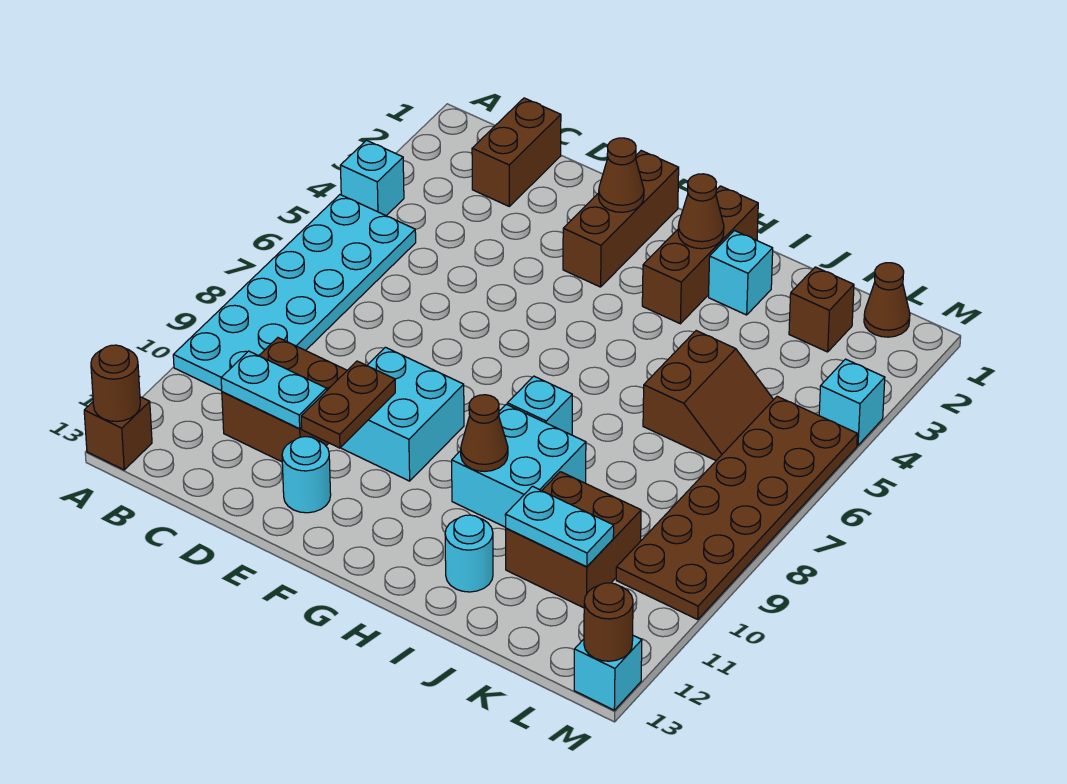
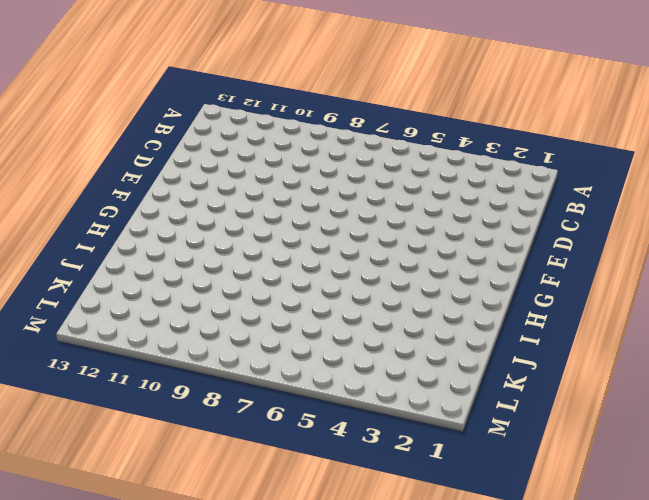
none -> cyan 1x1 brick [340,140,404,216]
none -> cyan 2x6 plate [173,195,416,391]
none -> brown 1x1 brick [84,397,152,470]

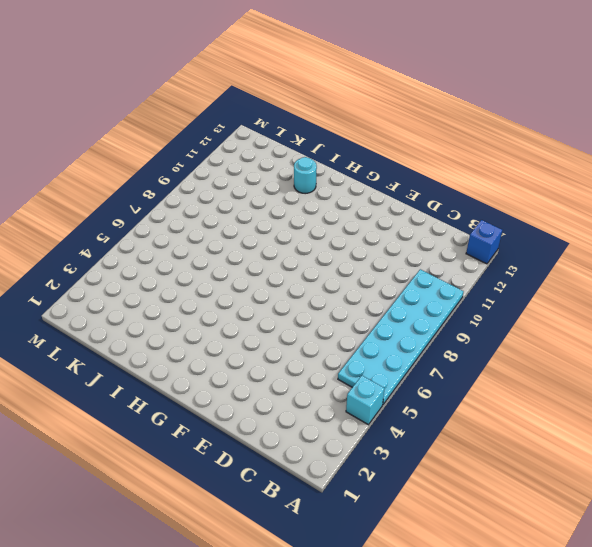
blue 1x1 brick [466,220,502,264] -> brown 1x1 brick [84,397,152,470]
none -> brown 1x2 brick [472,98,561,206]
none -> brown 2x2 brick [222,338,347,462]
none -> cyan 2x2 brick [341,347,464,481]

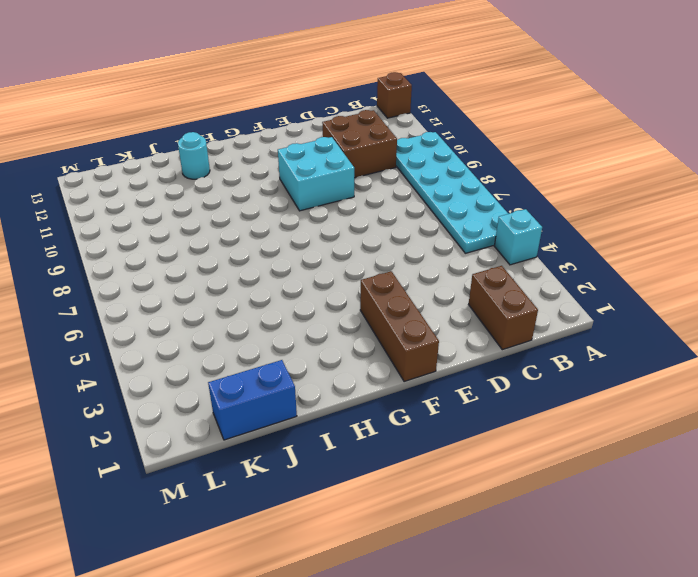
blue 1x2 brick [208,360,297,440] -> none
none -> cyan 1x1 round brick [282,437,331,513]
none -> brown 1x3 brick [642,186,758,324]
none -> cyan 1x1 brick [507,376,572,435]

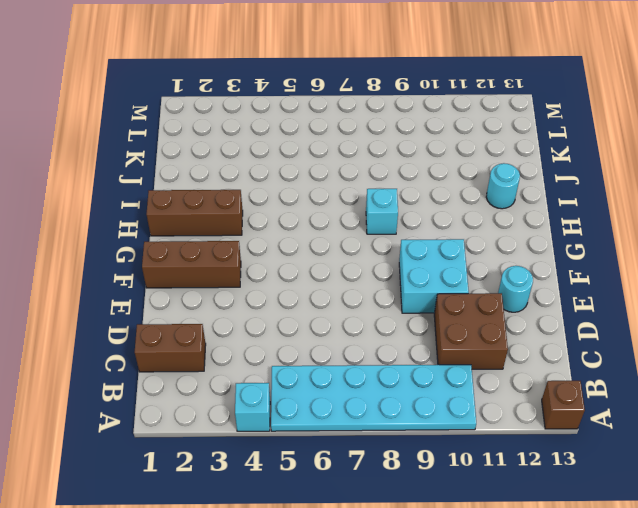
none -> cyan 2x2 brick [452,404,586,527]
none -> cyan 1x1 brick [709,231,773,315]
none -> brown 2x2 slope [643,331,774,461]

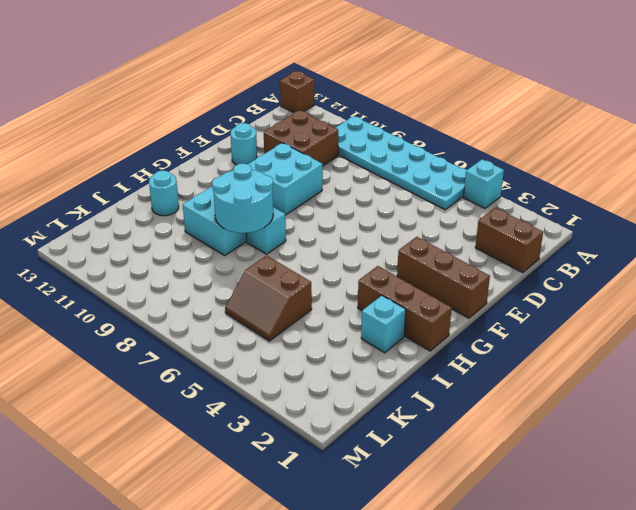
cyan 2x2 round brick [212,164,273,233] -> none
none -> brown 2x2 brick [506,472,641,608]
none -> brown 1x1 brick [789,267,854,352]
none -> brown 1x1 cone [864,263,910,337]

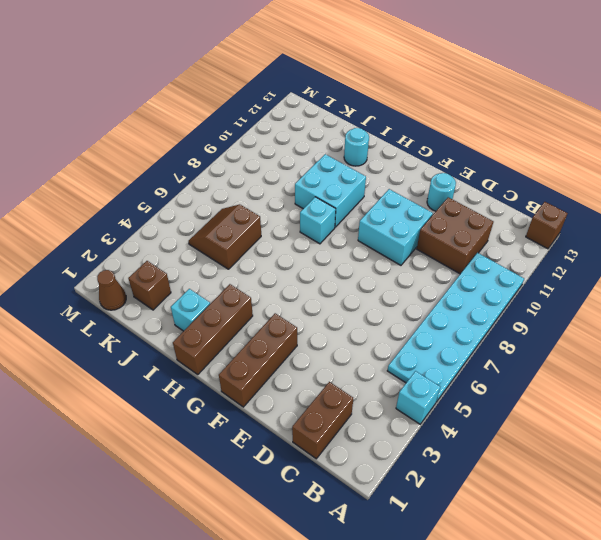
none -> brown 2x2 brick [506,472,641,608]
none -> brown 2x6 plate [616,396,857,620]
none -> cyan 1x1 brick [819,359,885,445]

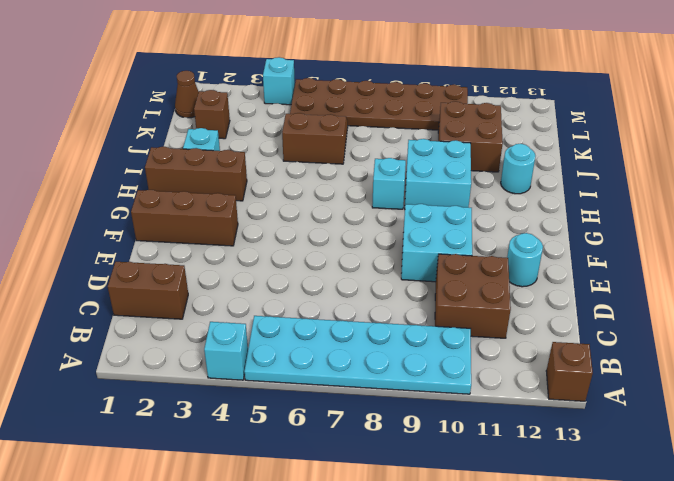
none -> cyan 1x1 brick [574,636,642,710]
none -> brown 1x1 round brick [91,345,140,422]
none -> cyan 1x2 plate [221,351,327,429]

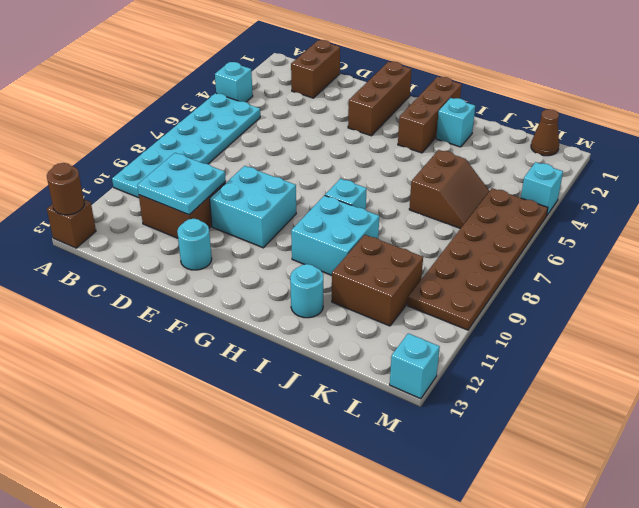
cyan 2x2 plate [137,153,226,215] -> cyan 1x2 plate [221,351,327,429]
none -> brown 1x1 brick [789,267,854,352]
none -> brown 1x2 plate [301,361,395,448]
none -> brown 1x1 cone [599,138,644,212]

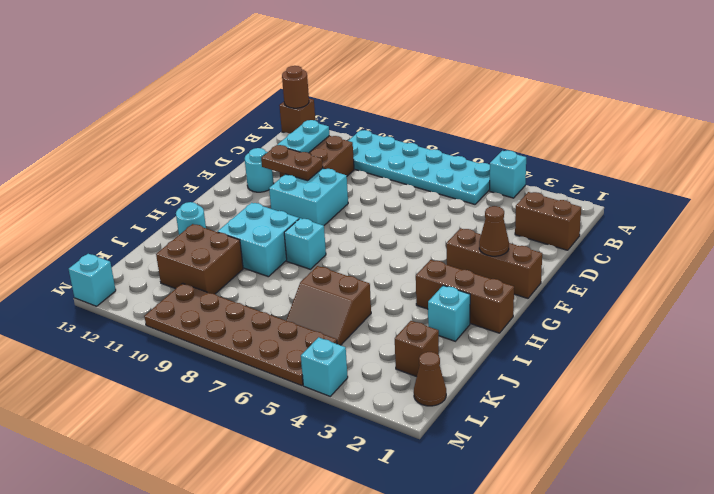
none -> brown 1x1 cone [678,174,724,249]
none -> brown 1x1 cone [461,395,508,471]
none -> cyan 1x2 plate [505,486,614,567]

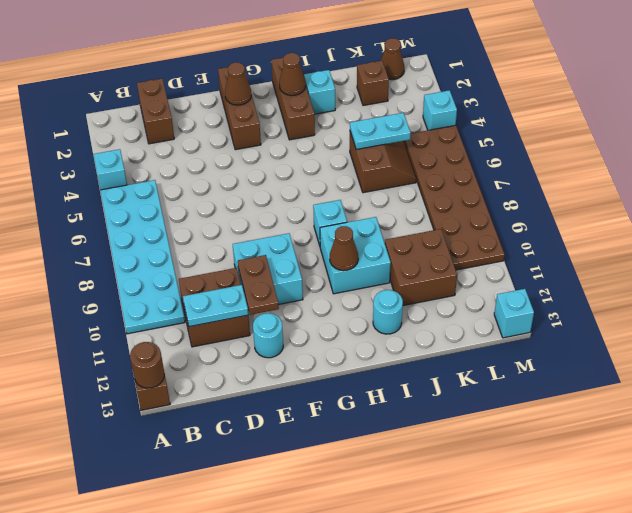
cyan 1x2 plate [350,113,411,149] -> cyan 1x2 plate moved to [505,486,614,567]
none -> brown 1x1 round brick [584,583,633,661]

